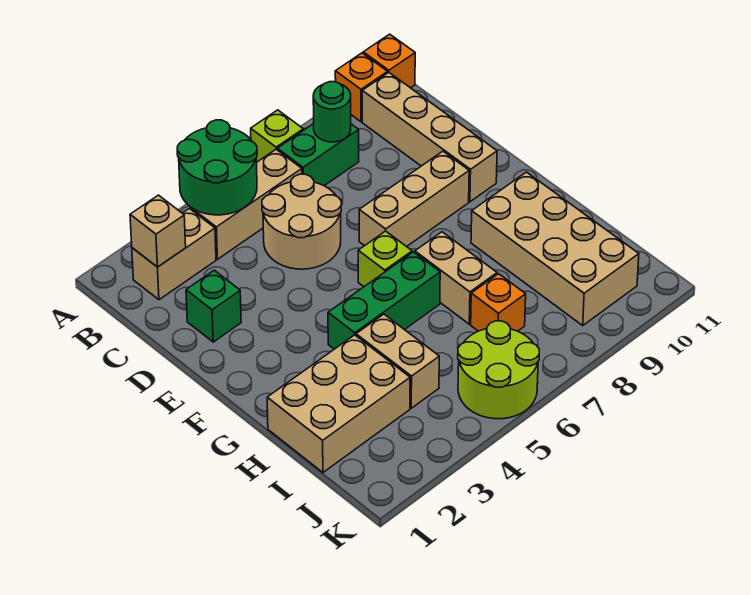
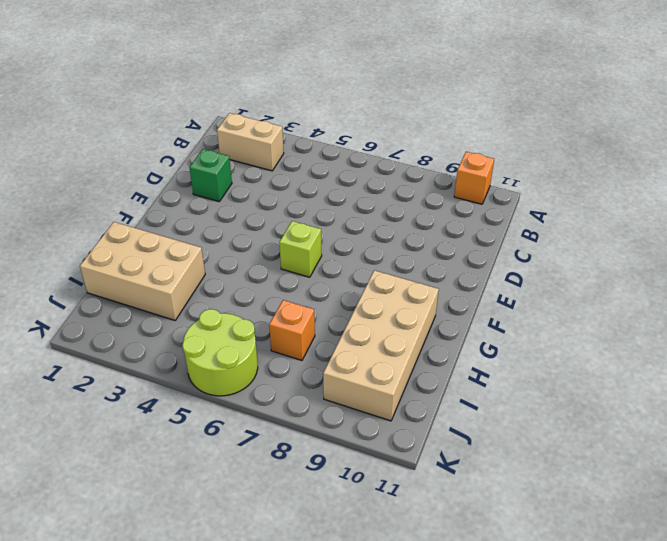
none -> lime 1x1 brick [251,110,303,162]
none -> orange 1x1 brick [363,34,415,88]
none -> tan 1x3 brick [191,149,302,259]

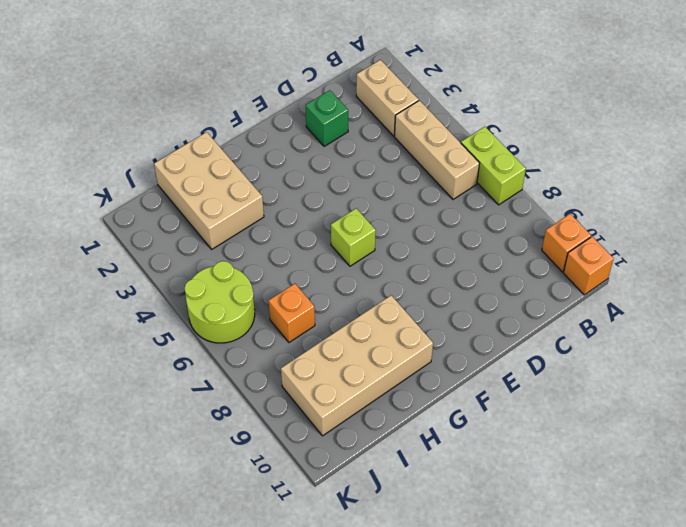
lime 1x2 brick [461,127,526,205] -> lime 1x1 brick [251,110,303,162]
none -> green 1x2 brick [277,124,359,186]
none -> tan 1x4 brick [362,73,497,202]
none -> tan 2x2 round brick [262,174,341,269]

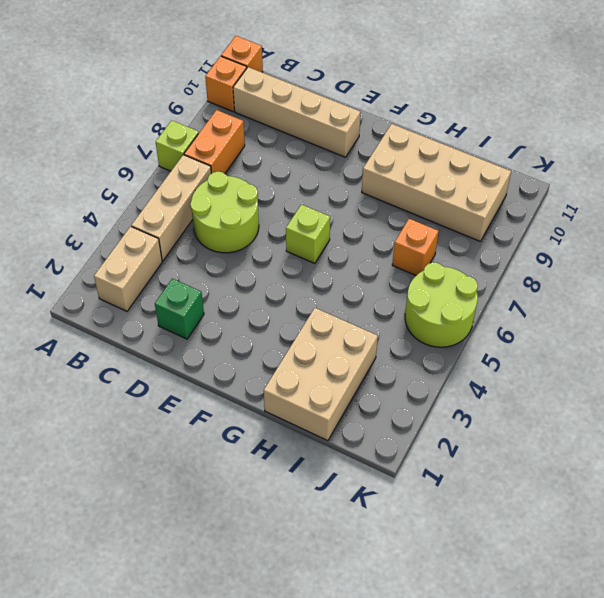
orange 1x2 brick [184,110,245,174] -> green 1x2 brick [277,124,359,186]
lime 2x2 round brick [190,171,259,253] -> tan 2x2 round brick [262,174,341,269]
none -> tan 1x3 brick [359,151,469,247]
none -> green 1x3 brick [328,252,440,349]
none -> tan 1x2 brick [415,232,497,324]

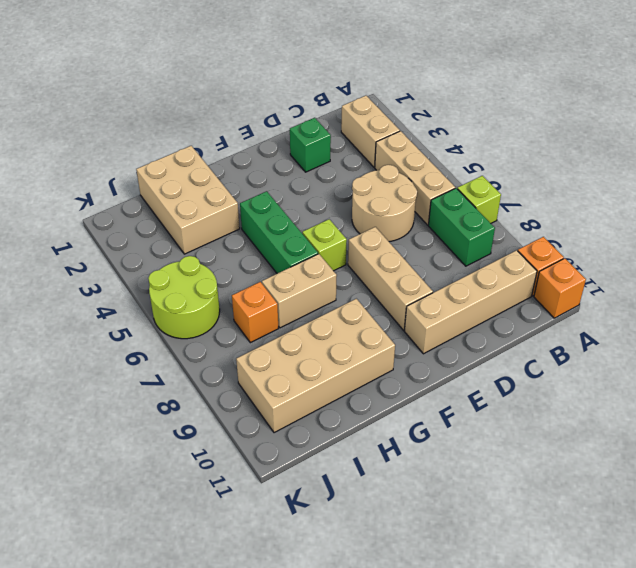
none -> tan 1x2 brick [356,314,439,408]
none -> green 2x2 round brick [177,120,257,215]
none -> tan 1x1 brick [130,195,186,267]

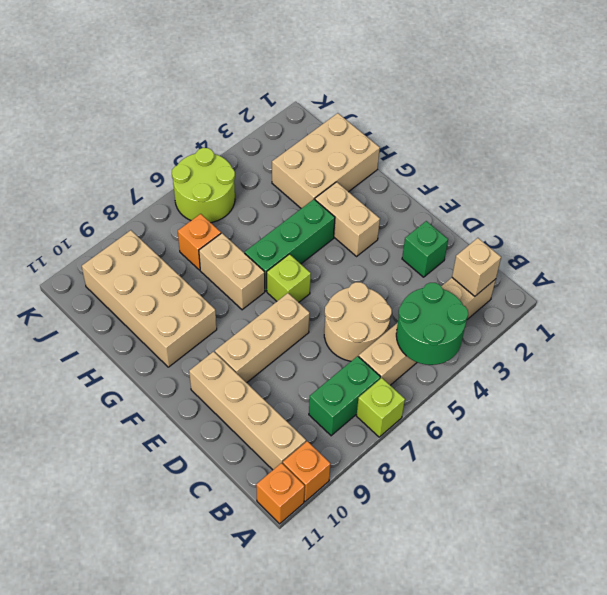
tan 1x2 brick [315,182,380,256] -> tan 1x2 brick moved to [356,314,439,408]
none -> green 1x1 round brick [313,82,351,142]

